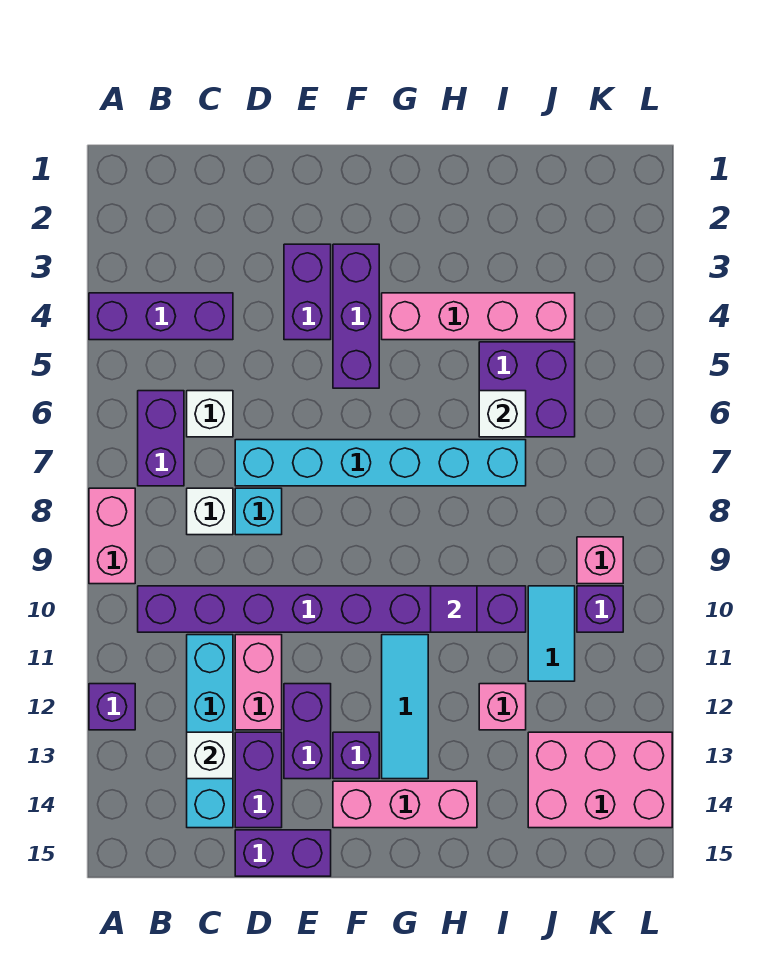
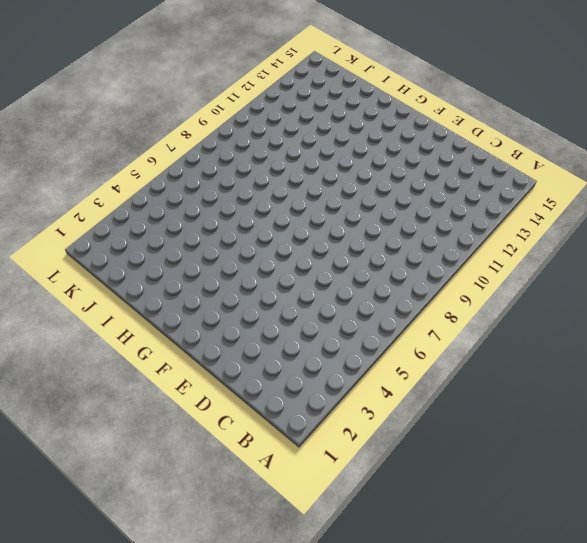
none -> purple 1x3 brick [89,293,233,340]
none -> pink 1x2 brick [89,488,135,584]
none -> purple 1x1 brick [89,684,135,730]

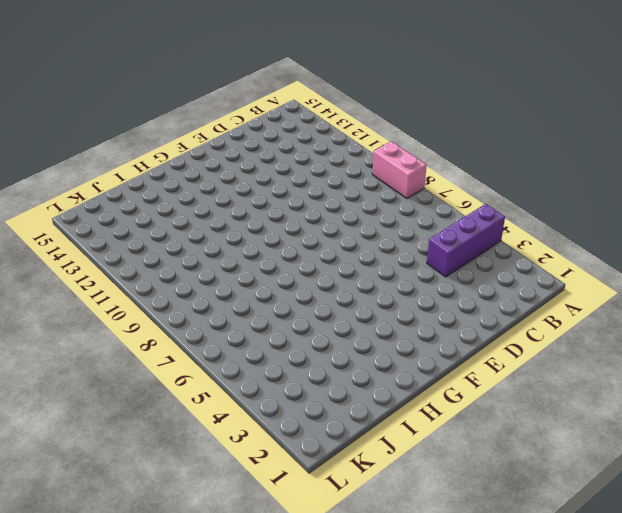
none -> purple 1x1 brick [89,684,135,730]
none -> purple 1x2 brick [138,391,184,486]
none -> purple 1x8 brick [138,586,526,632]

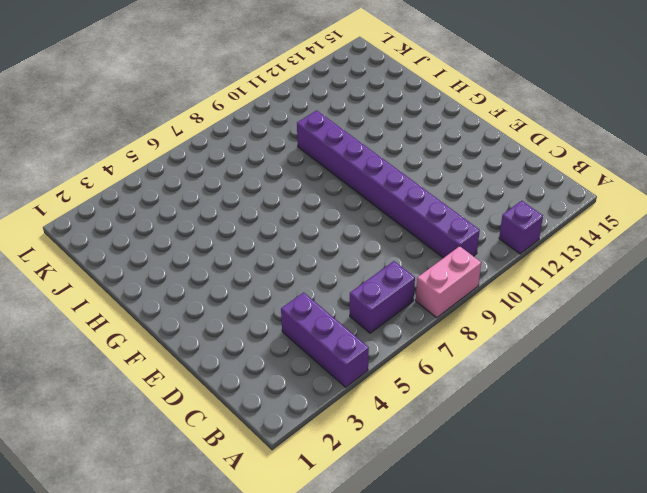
none -> white 1x1 brick [187,391,233,437]
none -> white 1x1 brick [187,488,233,535]
none -> cyan 1x4 brick [187,635,233,828]

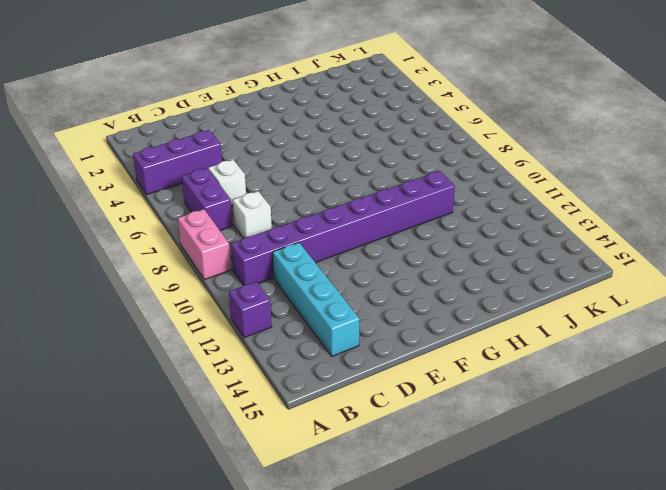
none -> cyan 1x6 brick [235,440,526,486]
none -> cyan 1x1 brick [235,488,282,535]
none -> pink 1x2 brick [235,635,282,730]

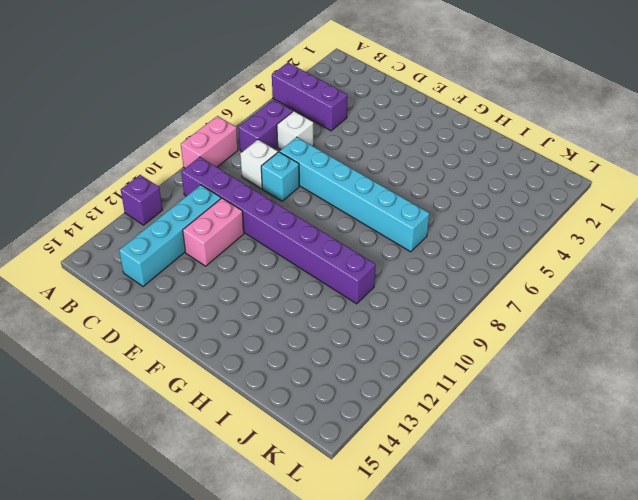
none -> purple 1x2 brick [235,732,282,828]
none -> purple 1x2 brick [235,830,331,876]
none -> purple 1x2 brick [284,244,331,340]

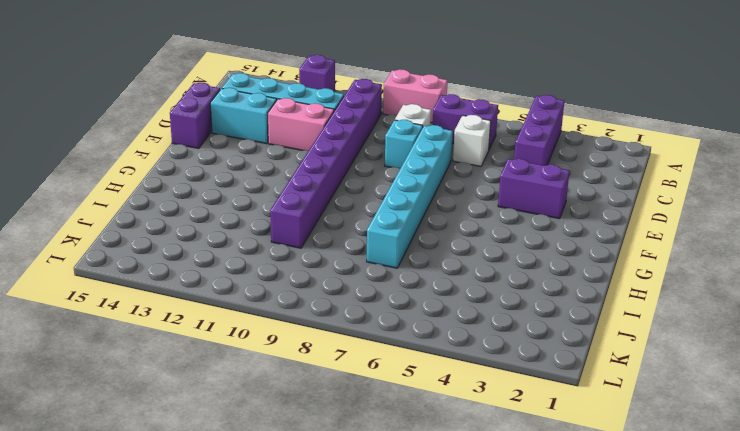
cyan 1x2 brick [210,88,277,144] -> purple 1x2 brick [235,732,282,828]
none -> purple 1x2 brick [284,684,331,779]
none -> purple 1x3 brick [333,244,379,388]
none -> purple 1x1 brick [333,732,379,779]

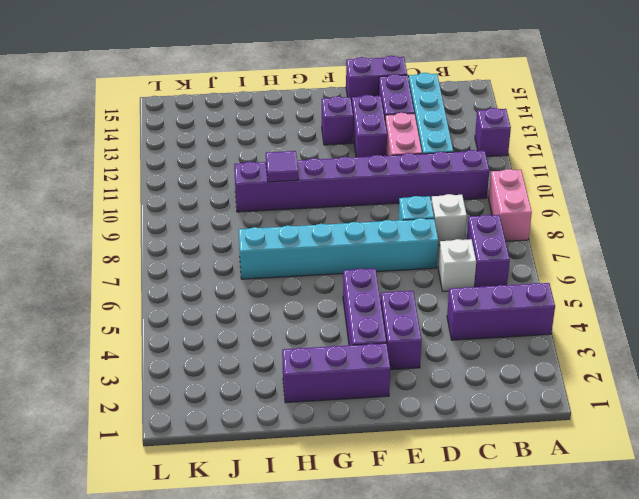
purple 1x3 brick [282,343,390,403] -> none
none -> pink 1x3 brick [333,781,477,828]
none -> pink 1x4 brick [382,293,575,340]
none -> cyan 1x3 tile [382,635,428,779]

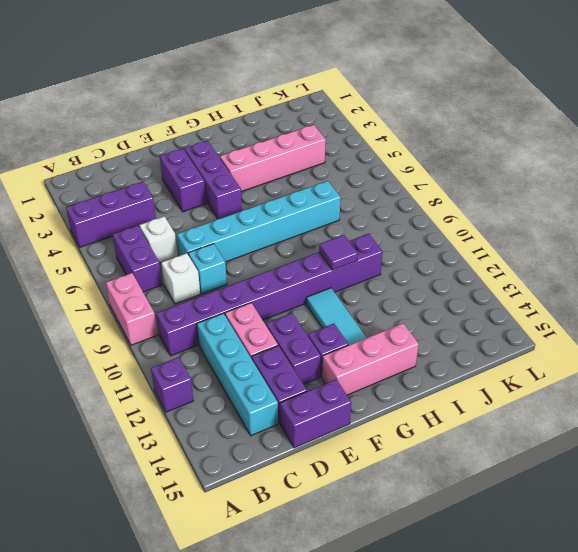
none -> purple 2x2 brick [479,342,575,437]
none -> pink 1x1 brick [479,684,526,730]
none -> cyan 1x2 tile [528,586,575,681]

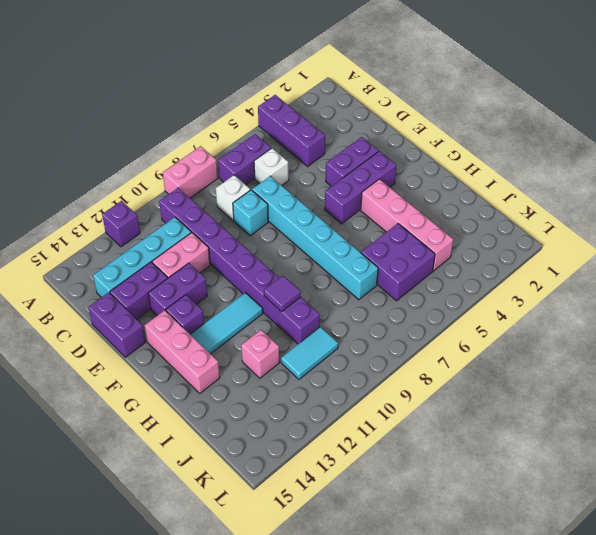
none -> pink 2x3 brick [528,732,672,828]
none -> pink 1x1 brick [577,537,623,584]
none -> purple 1x1 brick [577,586,623,632]

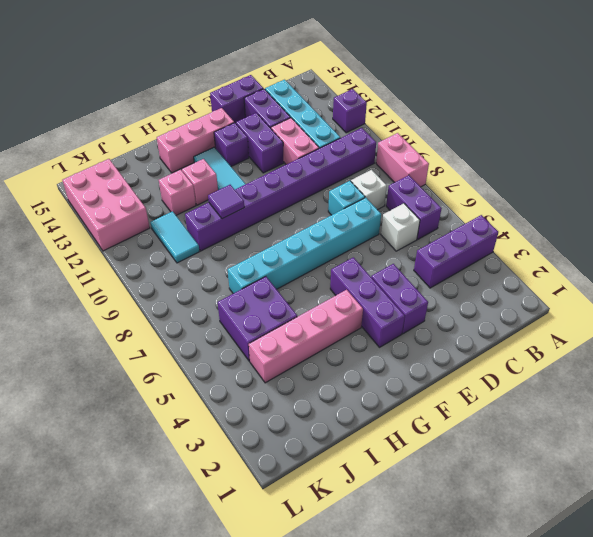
pink 1x1 brick [182,159,218,205] -> pink 1x1 brick moved to [577,537,623,584]
pink 2x3 brick [63,159,150,251] -> pink 2x3 brick turned to [528,732,672,828]
none -> purple 1x1 brick [577,586,623,632]
none -> white 1x1 brick [187,732,233,779]
none -> white 1x1 brick [479,391,526,437]

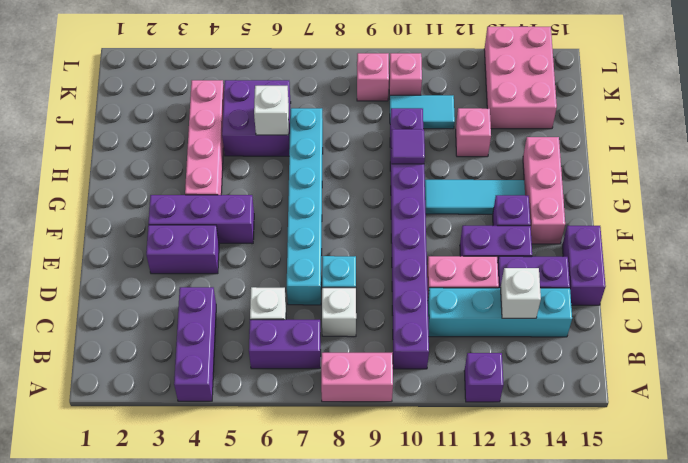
pink 1x1 brick [389,53,422,99] -> purple 1x1 brick [577,586,623,632]

